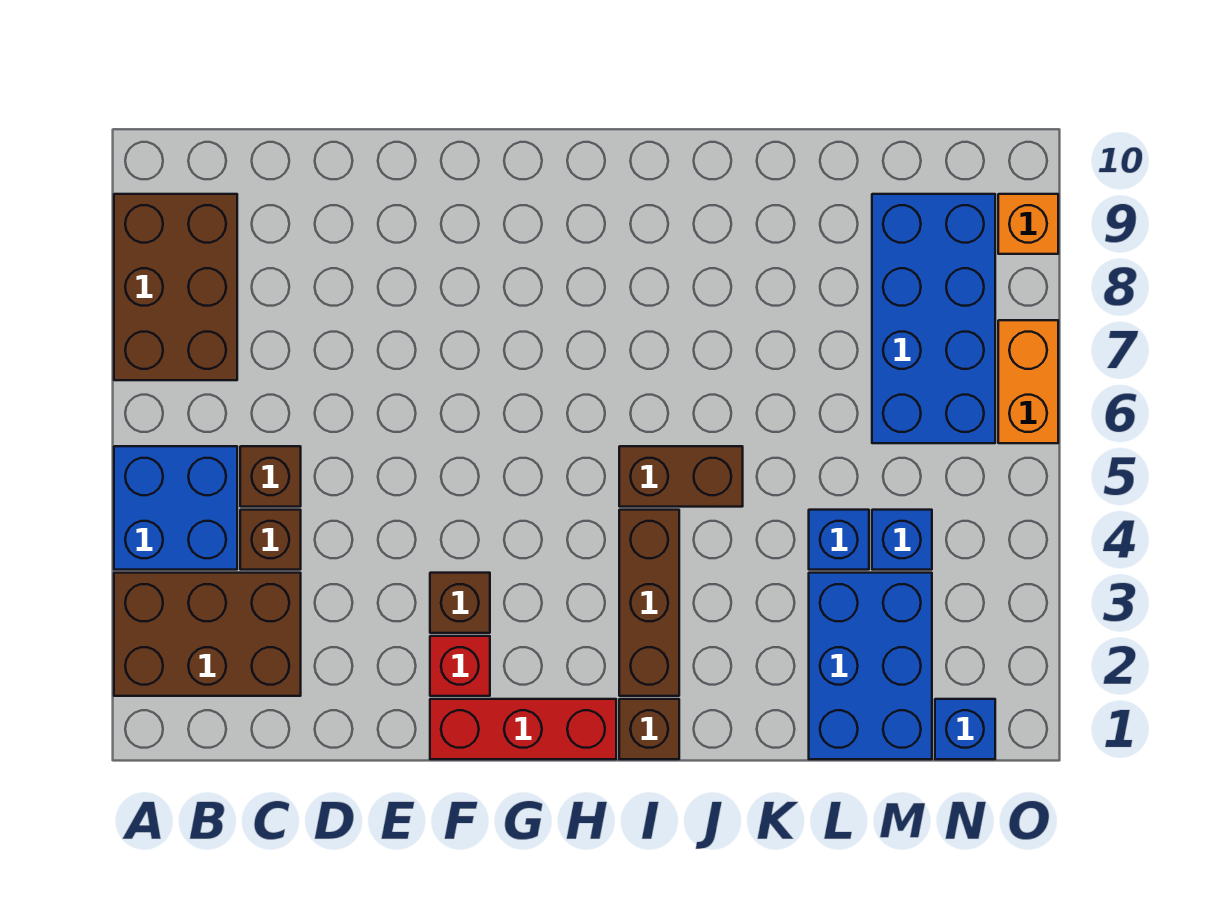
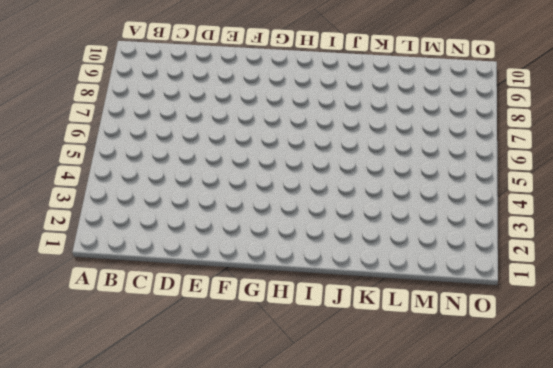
none -> brown 2x3 brick [114,573,301,696]
none -> blue 2x2 brick [114,446,237,570]
none -> brown 2x3 brick [114,194,237,380]

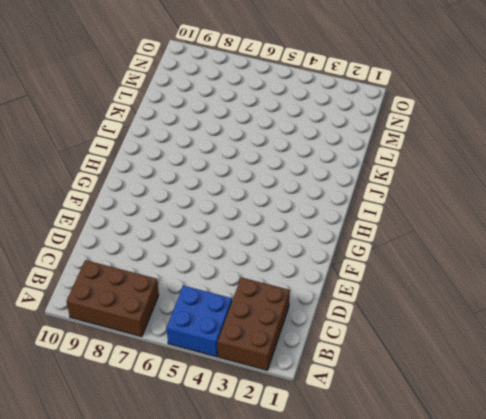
none -> brown 1x1 brick [240,510,301,570]
none -> brown 1x1 brick [240,446,301,507]
none -> red 1x3 brick [430,699,616,759]

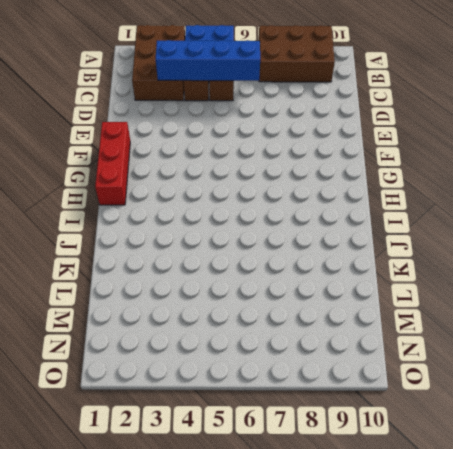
blue 1x4 brick [156,40,260,81] -> none
none -> red 1x1 brick [430,636,490,696]
none -> brown 1x1 brick [430,573,490,633]
none -> brown 1x1 brick [619,699,679,759]

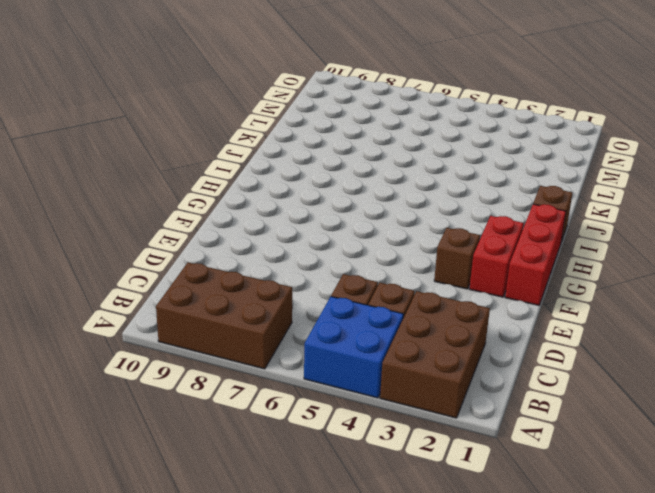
red 1x2 brick [469,216,524,297] -> red 1x1 brick [430,636,490,696]
none -> brown 1x3 brick [619,510,679,696]
none -> brown 1x2 brick [619,446,743,507]
none -> blue 2x3 brick [809,573,932,759]

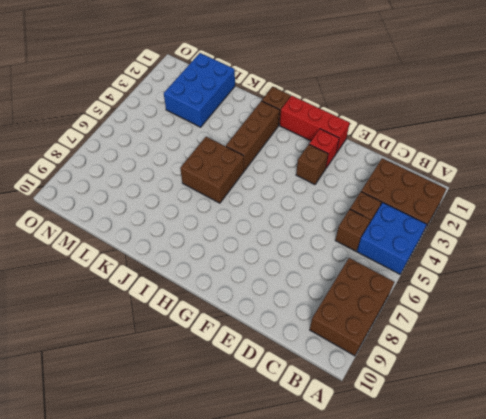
brown 2x2 brick [180,137,244,203] -> brown 1x2 brick [619,446,743,507]
none -> blue 1x1 brick [809,510,869,570]
none -> blue 1x1 brick [872,510,932,570]
none -> blue 2x4 brick [872,194,995,443]

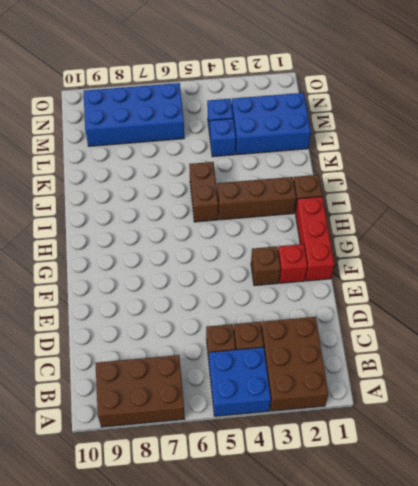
none -> blue 1x1 brick [935,699,995,759]
none -> orange 1x2 brick [998,320,1058,443]
none -> orange 1x1 brick [998,194,1058,254]

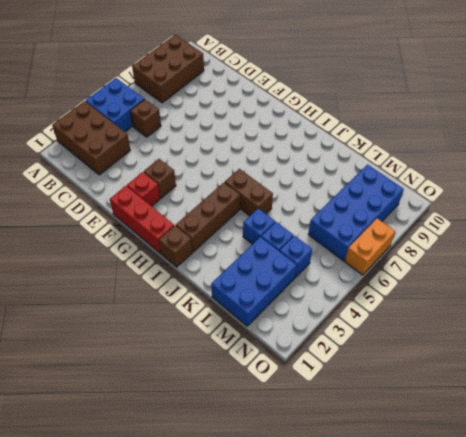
blue 1x1 brick [243,208,275,244] -> blue 1x1 brick moved to [935,699,995,759]
none -> brown 1x1 brick [240,510,301,570]
none -> orange 1x1 brick [998,194,1058,254]

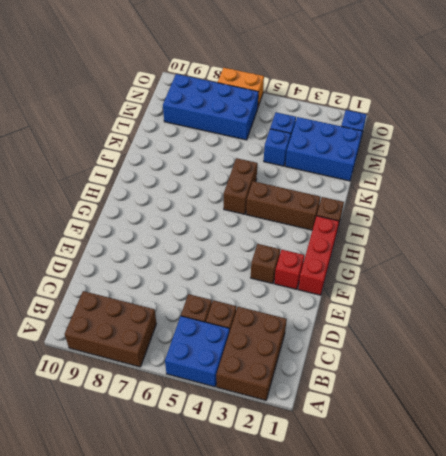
none -> orange 1x1 brick [998,194,1058,254]

